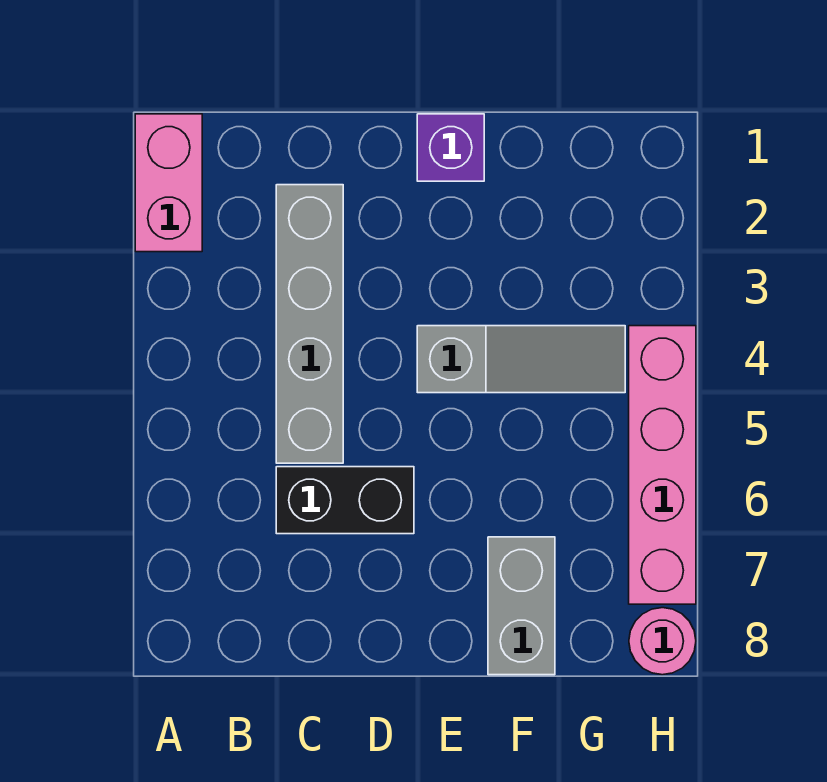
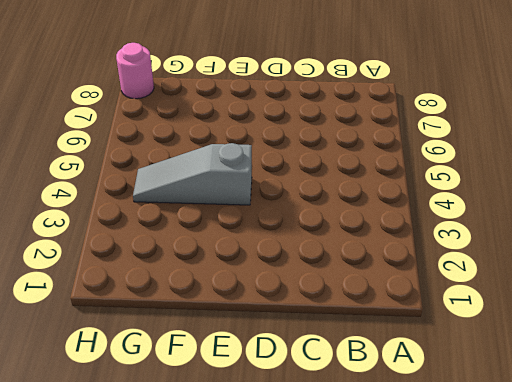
none -> pink 1x2 brick [135,114,202,252]
none -> grey 1x4 brick [276,185,343,463]

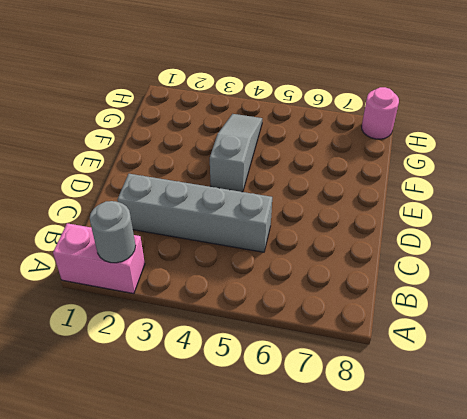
grey 1x1 round brick [90,201,136,263] -> none
none -> black 1x2 brick [276,467,414,534]
none -> purple 1x1 brick [417,114,484,181]

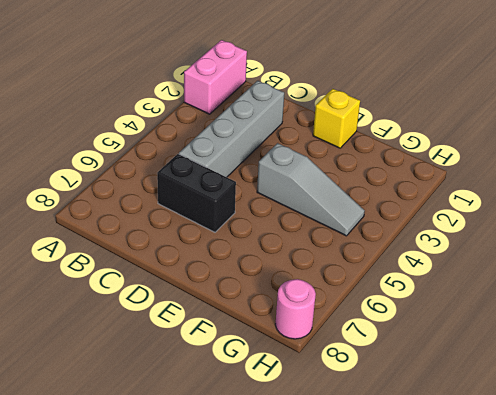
yellow 1x1 brick [313,89,360,148] -> purple 1x1 brick [417,114,484,181]
none -> grey 1x2 brick [488,537,555,675]
none -> pink 1x4 brick [629,326,696,604]

